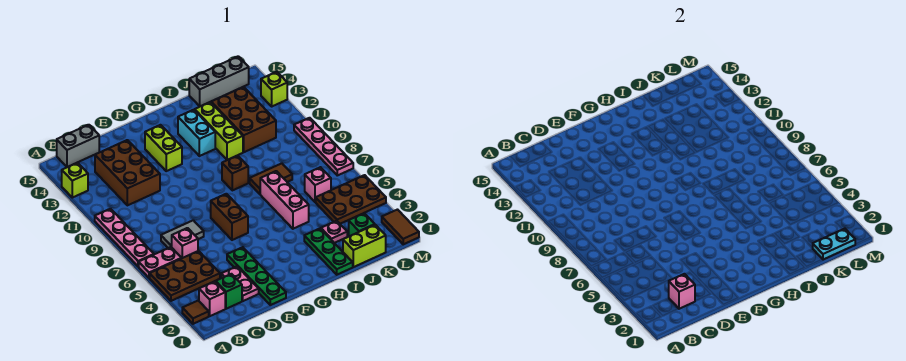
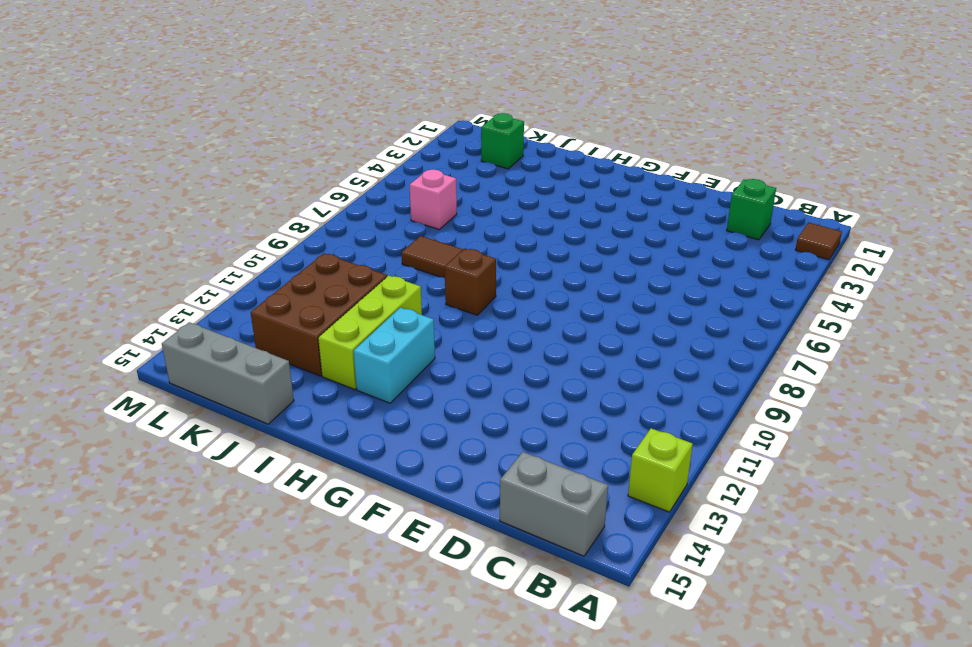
none -> brown 2x3 plate [150,251,220,301]
none -> pink 1x2 plate [139,247,181,278]
none -> pink 1x4 plate [95,209,154,267]
none -> pink 1x1 brick [199,281,225,316]

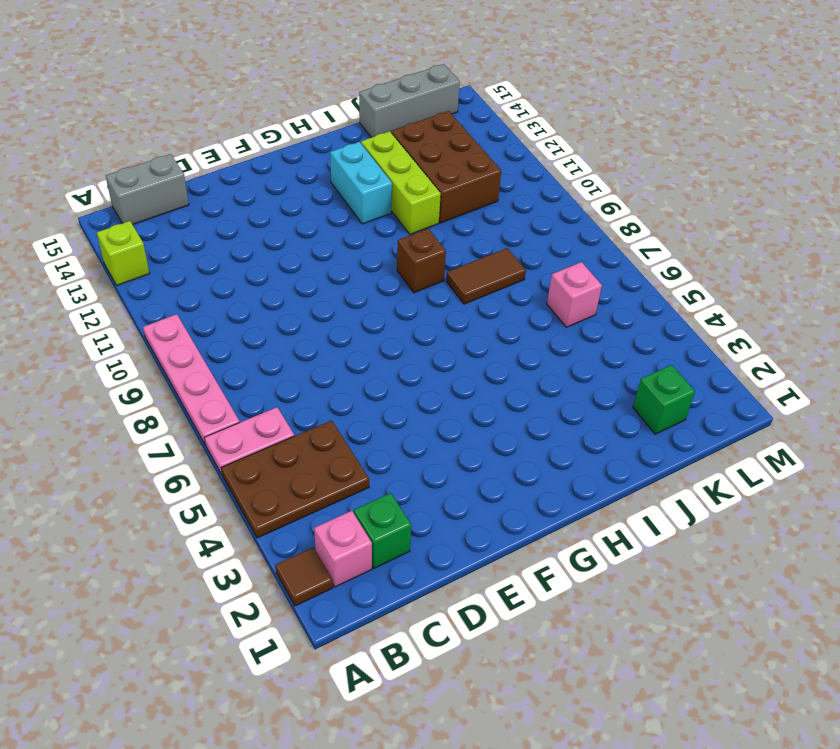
none -> pink 1x1 brick [172,228,198,258]
none -> grey 1x2 tile [161,220,204,248]
none -> brown 2x3 brick [95,140,160,205]
none -> pink 1x2 plate [221,266,259,301]

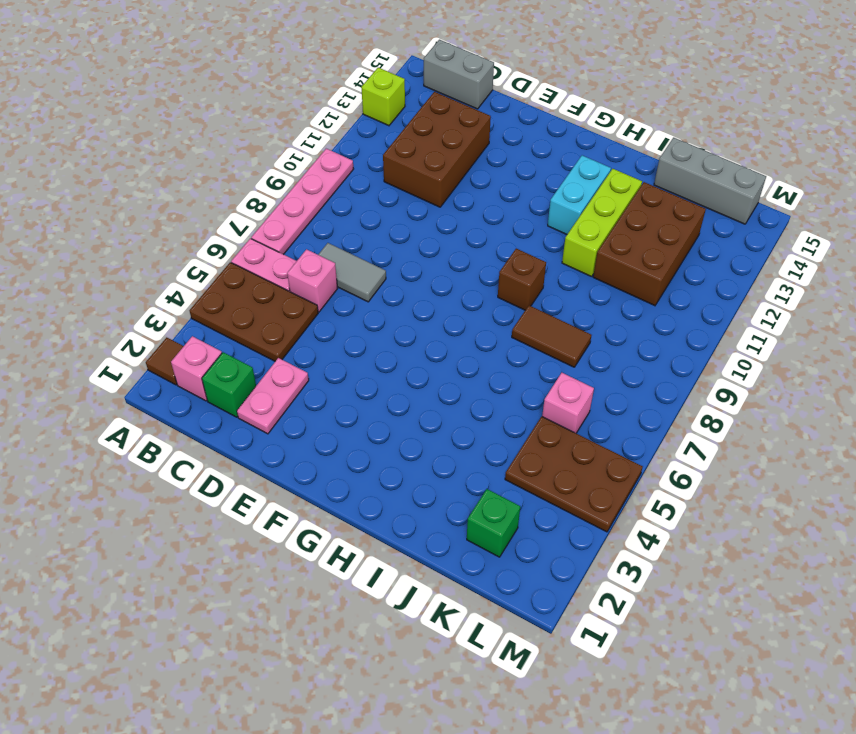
none -> green 1x4 plate [227,247,286,305]
none -> brown 1x2 brick [211,194,248,240]
none -> lime 1x2 brick [145,125,182,171]
none -> green 1x3 plate [304,229,353,275]

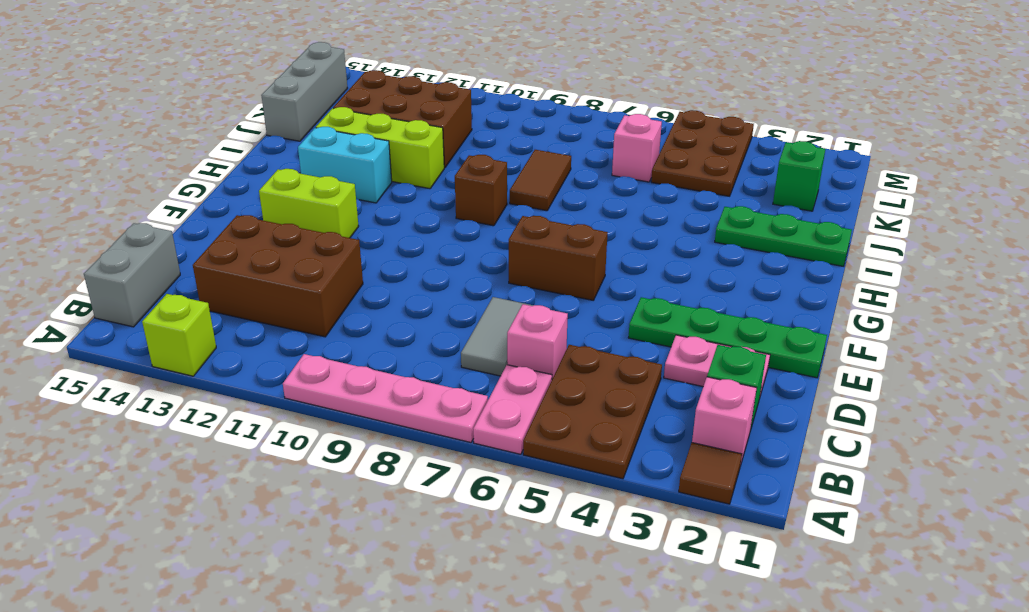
none -> pink 1x3 brick [260,171,309,229]
none -> lime 1x2 brick [343,225,386,267]
none -> pink 1x1 plate [321,221,347,243]
none -> brown 1x2 tile [382,210,419,244]

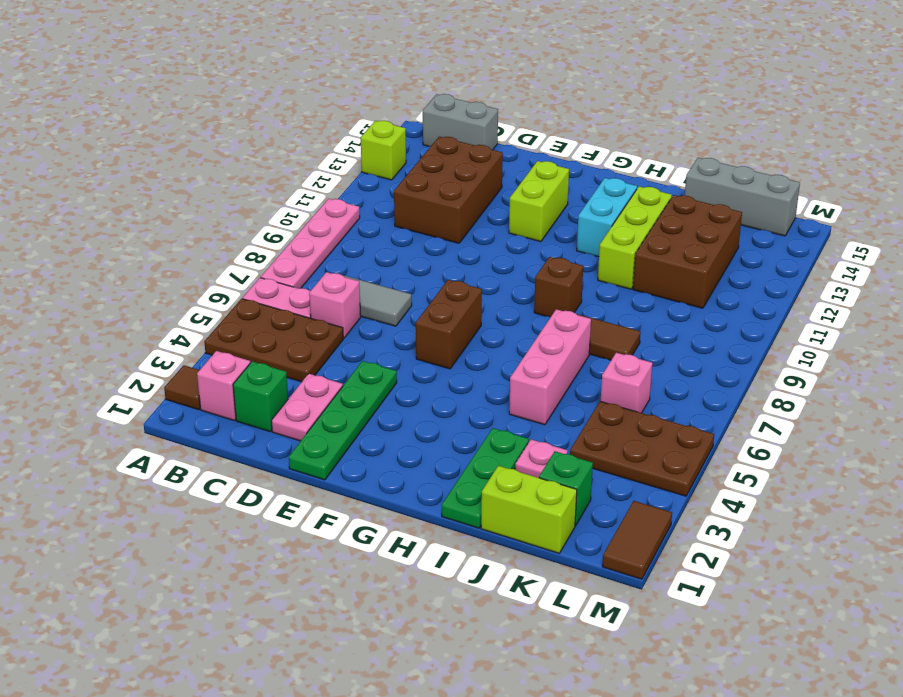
none -> pink 1x4 plate [294,118,353,175]
none -> lime 1x1 brick [261,72,287,106]
none -> pink 1x1 brick [669,274,695,309]
none -> cyan 1x2 plate [813,229,855,260]

